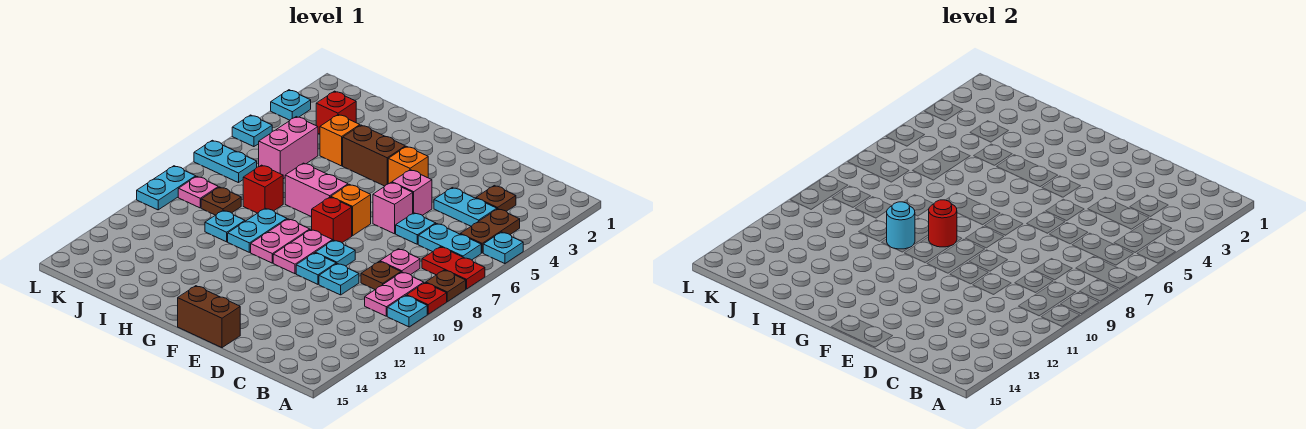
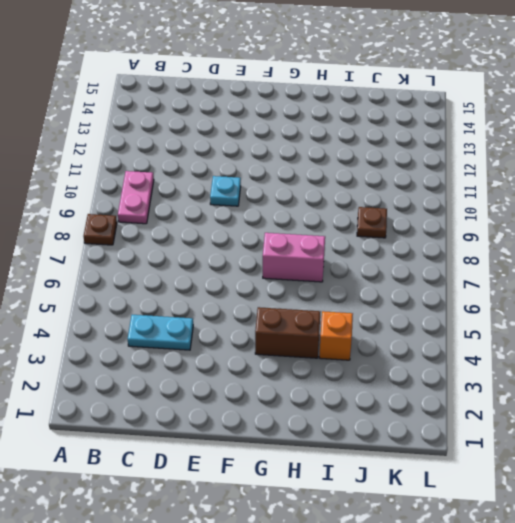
none -> cyan 1x1 plate [483,232,523,264]
none -> red 1x2 plate [422,247,485,289]
none -> red 1x1 plate [407,283,447,314]
none -> cyan 1x1 plate [387,295,427,327]

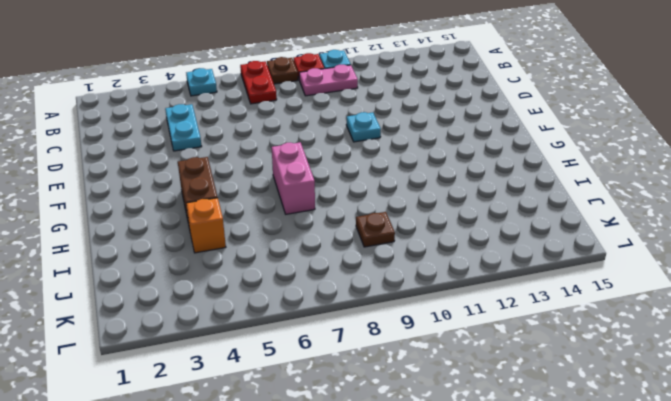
none -> brown 1x2 plate [461,209,520,253]
none -> cyan 1x2 plate [418,224,481,260]
none -> brown 1x1 plate [476,186,516,211]
none -> pink 1x1 plate [380,249,420,275]

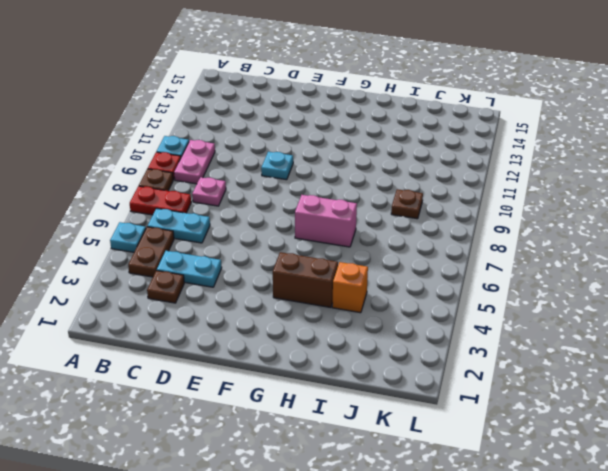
none -> brown 1x1 plate [361,261,401,290]
none -> cyan 1x1 plate [396,213,436,244]
none -> cyan 1x1 plate [319,264,359,295]
none -> pink 1x1 brick [392,170,432,215]

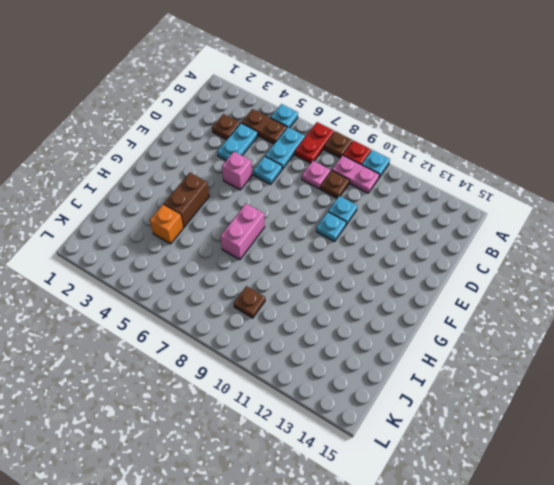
none -> pink 1x1 brick [373,182,413,234]
none -> cyan 1x1 plate [315,240,355,266]
none -> brown 1x2 brick [178,286,240,348]
none -> orange 1x1 brick [388,146,428,184]

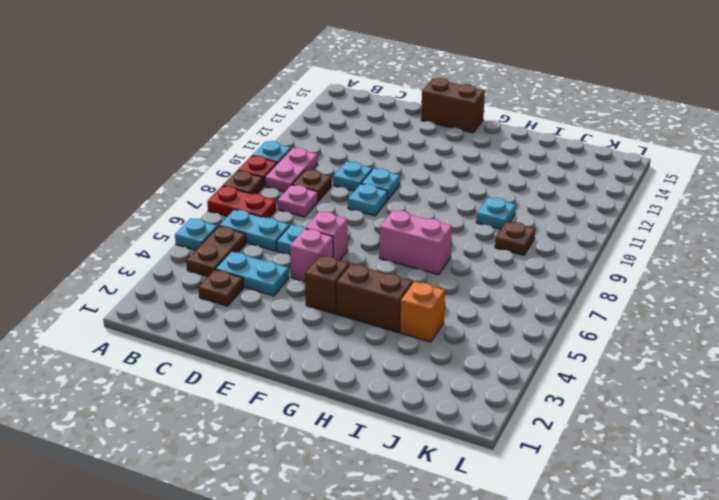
brown 1x1 brick [305,255,349,314] -> orange 1x1 brick [388,146,428,184]
none -> orange 1x1 brick [331,184,371,236]
none -> red 1x1 brick [312,197,352,243]
none -> pink 1x2 plate [273,230,332,274]
none -> pink 1x2 plate [251,219,310,263]

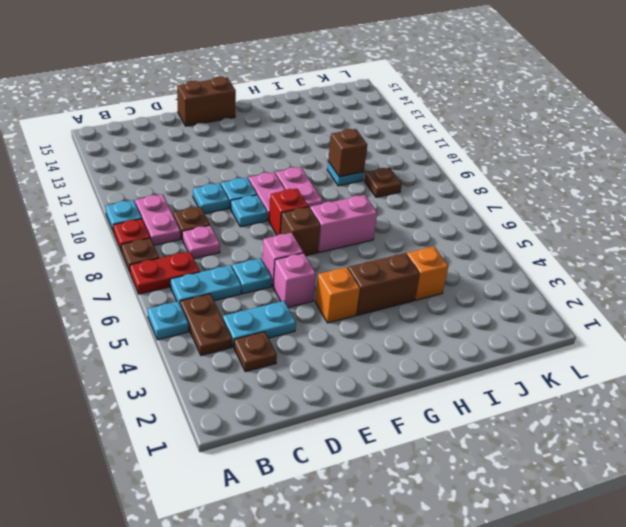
brown 1x1 brick [280,207,320,256] -> orange 1x1 brick [331,184,371,236]
brown 1x1 brick [328,129,367,177] -> none
none -> cyan 1x2 plate [228,208,287,252]
none -> red 1x1 brick [243,165,283,213]
none -> red 1x1 brick [316,91,356,134]
none -> pink 1x2 brick [259,117,318,179]

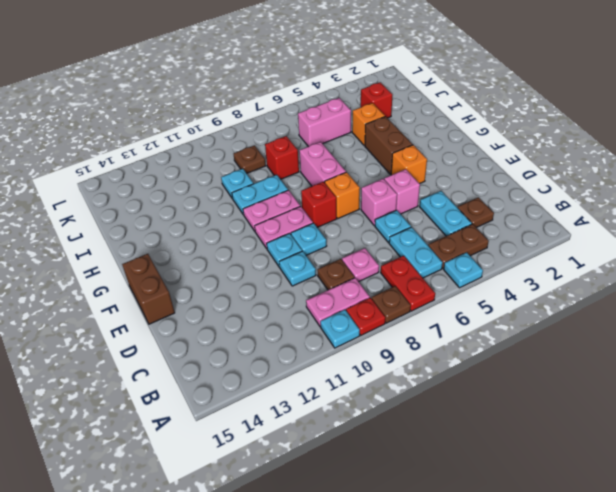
none -> cyan 1x2 plate [194,140,257,183]
none -> pink 1x1 plate [178,176,218,208]
none -> cyan 1x1 plate [271,90,311,120]
none -> cyan 1x1 plate [232,115,272,147]

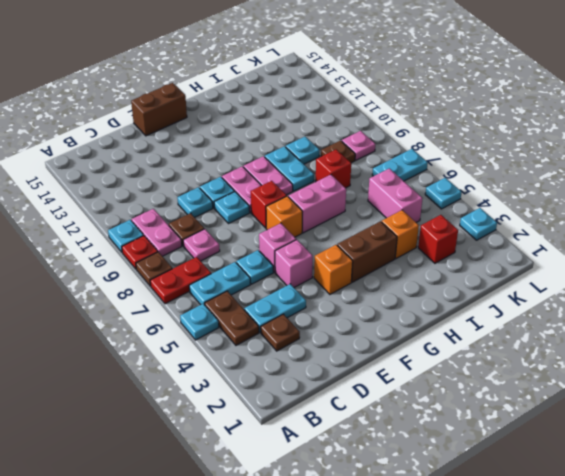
none -> cyan 1x2 plate [137,166,196,210]
none -> red 1x1 round brick [928,200,957,247]
none -> cyan 1x1 round brick [886,202,915,249]

